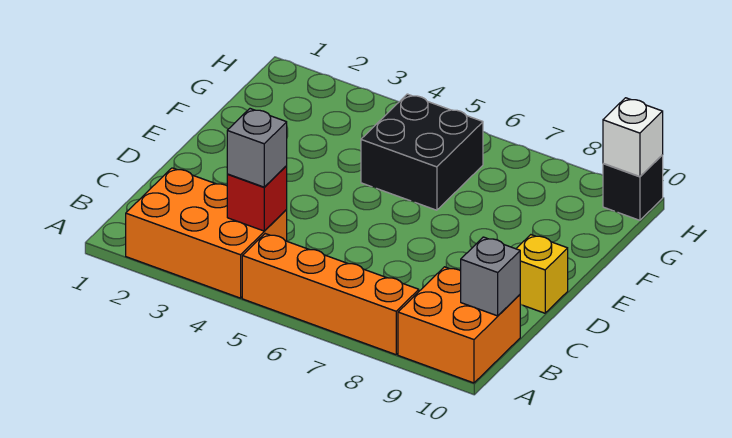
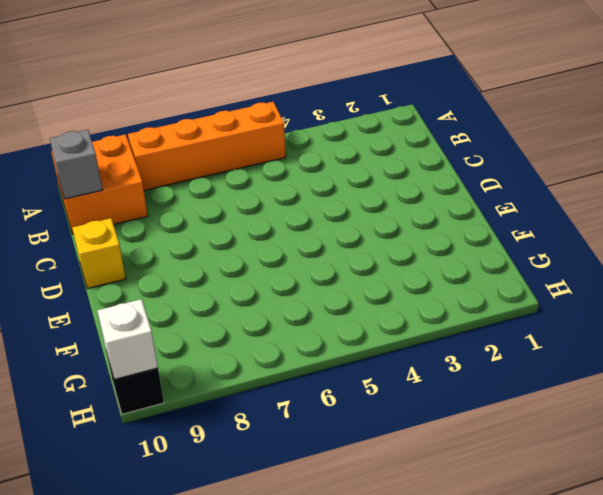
none -> orange 2x3 brick [126,168,287,298]
none -> black 2x2 brick [361,94,483,210]

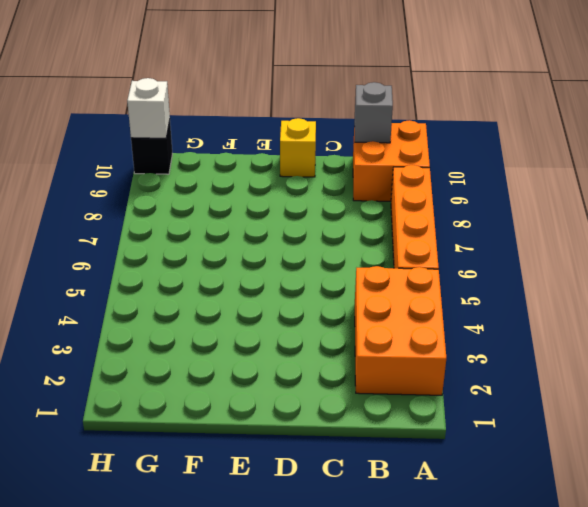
none -> black 2x2 brick [361,94,483,210]
none -> red 1x1 brick [227,166,287,231]

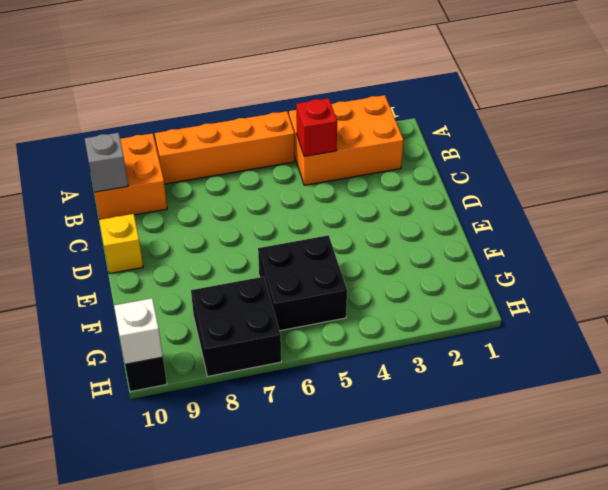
black 2x2 brick [191,277,281,376] -> none
none -> grey 1x1 brick [227,109,287,187]

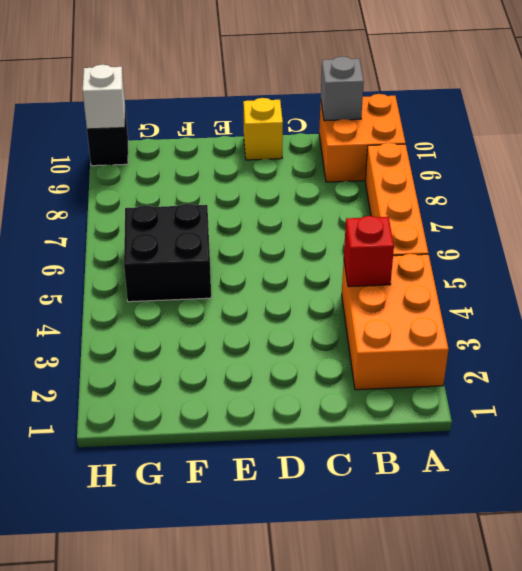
none -> grey 1x1 brick [227,109,287,187]

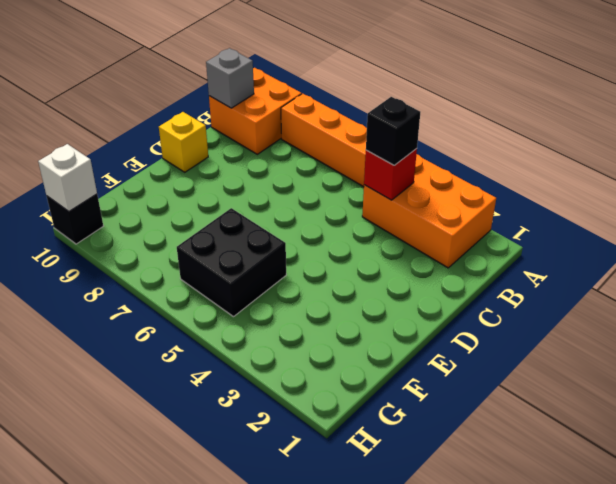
black 1x1 brick [366,97,420,165] -> grey 1x1 brick [227,109,287,187]

